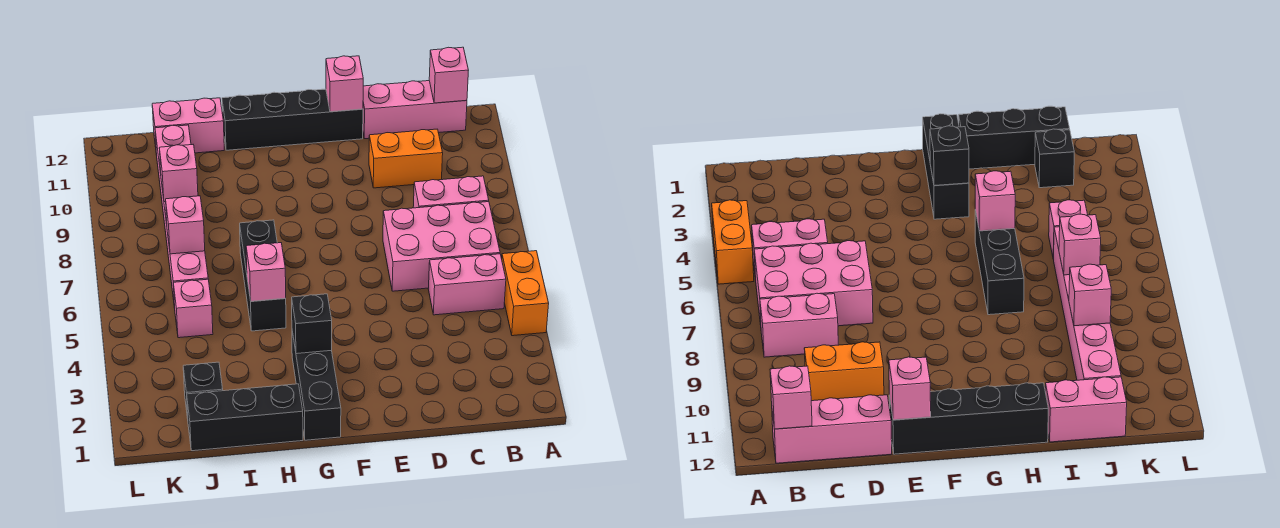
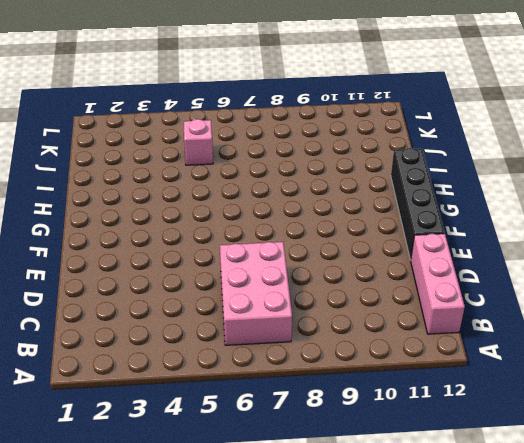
none -> orange 1x2 brick [502,251,549,336]
none -> pink 1x2 brick [428,254,506,315]
none -> pink 1x2 brick [413,176,489,208]

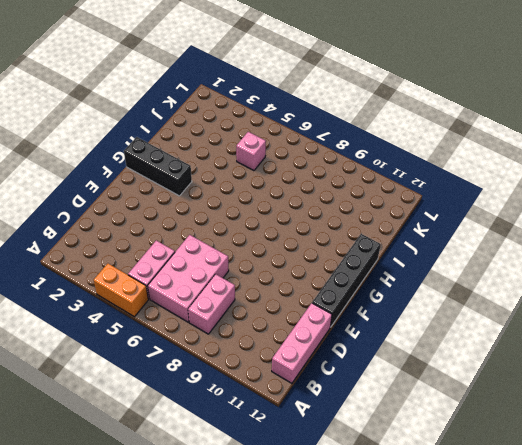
none -> orange 1x2 brick [369,129,443,188]
none -> black 1x3 brick [187,384,303,451]
none -> black 1x3 brick [240,220,286,331]

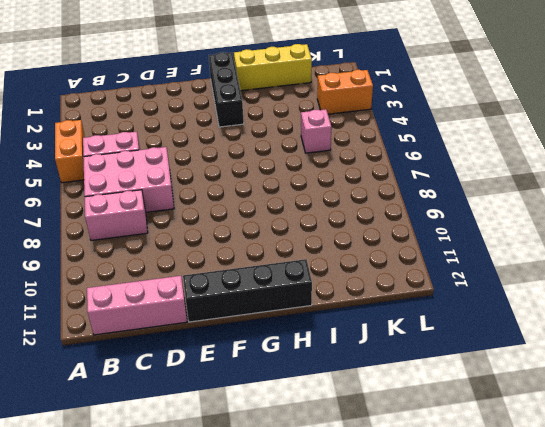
yellow 1x3 brick [234,44,312,91] -> black 1x3 brick [187,384,303,451]
orange 1x2 brick [317,70,373,114] -> orange 1x2 brick moved to [369,129,443,188]
none -> black 1x3 brick [240,220,286,331]
none -> pink 1x2 brick [152,98,224,154]
none -> black 1x1 brick [183,362,223,418]

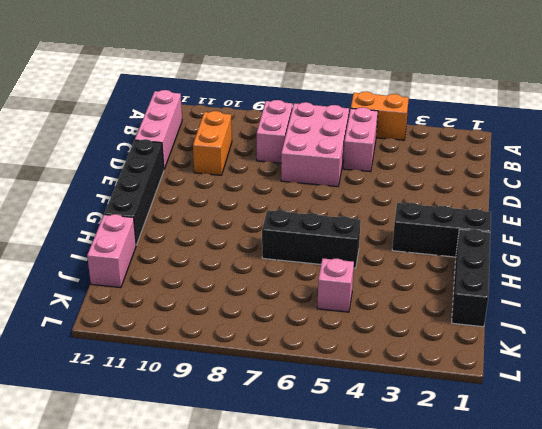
none -> black 1x1 brick [183,362,223,418]
none -> pink 1x6 brick [155,125,208,308]
none -> pink 1x1 brick [429,47,468,103]

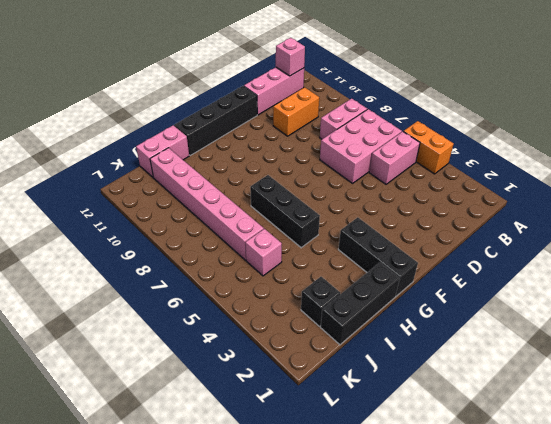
none -> pink 1x1 brick [326,56,363,112]
none -> black 1x1 brick [292,294,332,354]
none -> pink 1x1 brick [246,243,286,301]

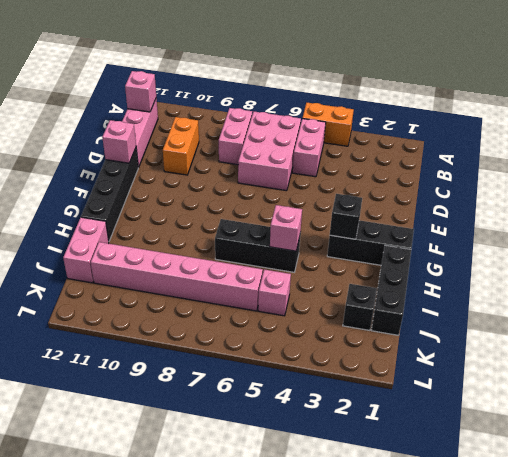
none -> pink 1x1 brick [166,196,205,254]
none -> pink 1x1 brick [159,145,198,202]

